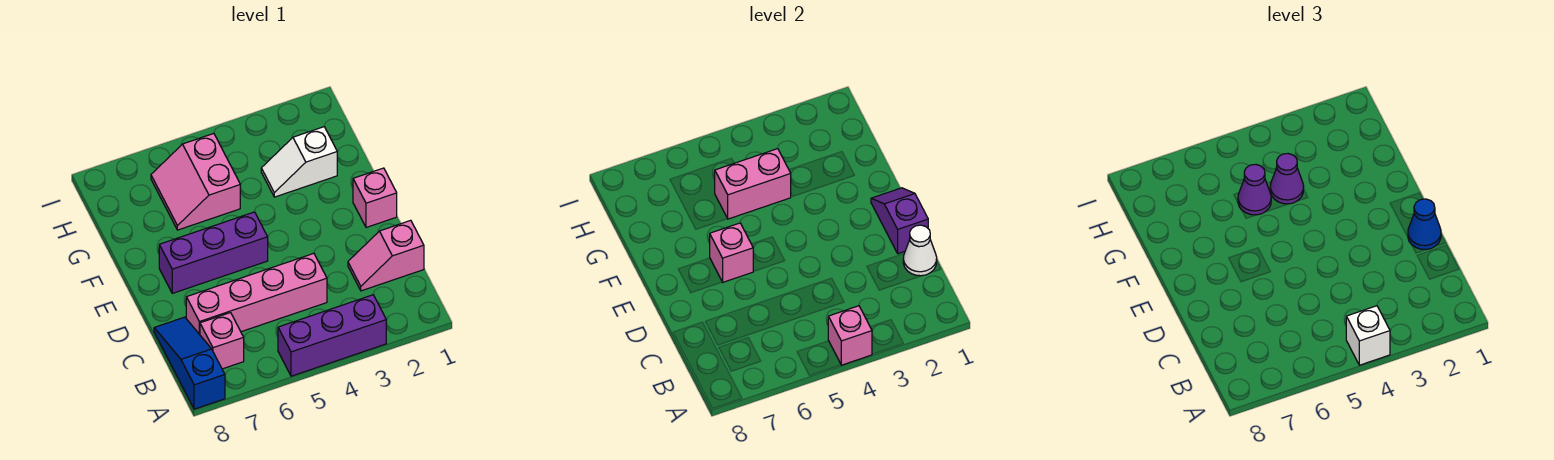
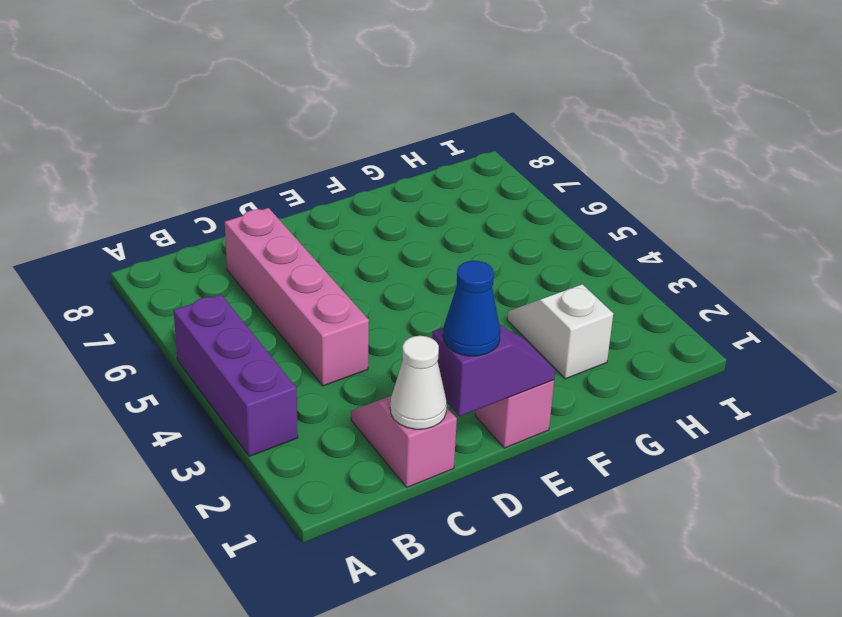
none -> blue 1x3 slope [154,317,225,409]
none -> pink 1x1 brick [200,313,244,369]
none -> purple 1x3 brick [159,212,268,293]

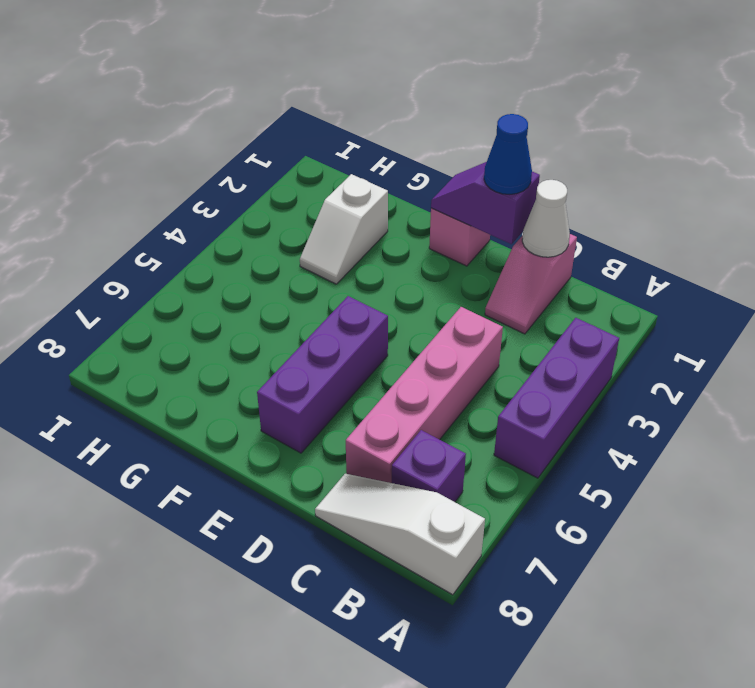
white 1x3 slope [315,474,485,595] -> blue 1x3 slope [154,317,225,409]
purple 1x1 brick [392,430,466,502] -> pink 1x1 brick [200,313,244,369]
none -> pink 2x2 slope [151,133,240,230]
none -> pink 1x1 brick [828,306,872,365]
none -> pink 1x1 brick [710,223,753,282]

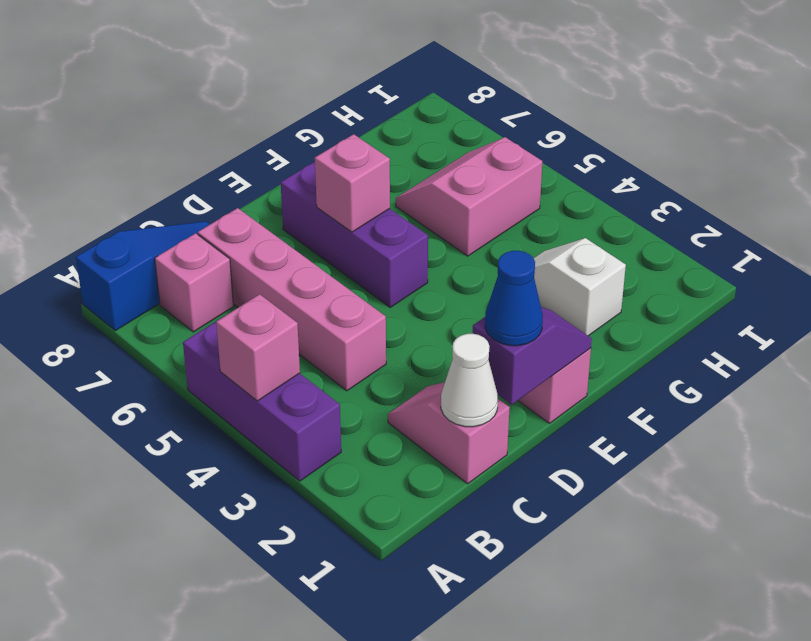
none -> pink 1x2 brick [715,149,791,219]
none -> white 1x1 brick [1346,306,1390,365]
none -> purple 1x1 cone [1270,154,1304,204]

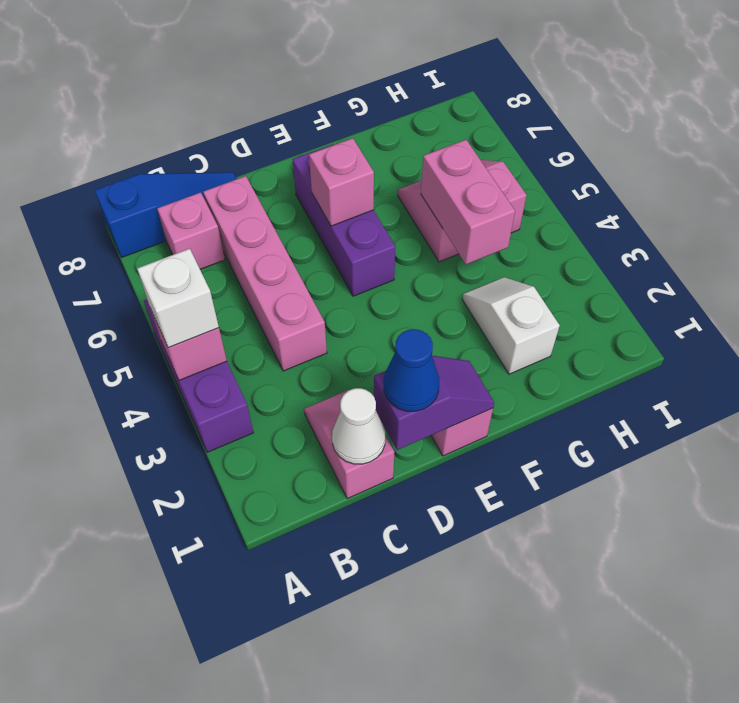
none -> purple 1x1 cone [1270,154,1304,204]
none -> purple 1x1 cone [1238,164,1271,215]

